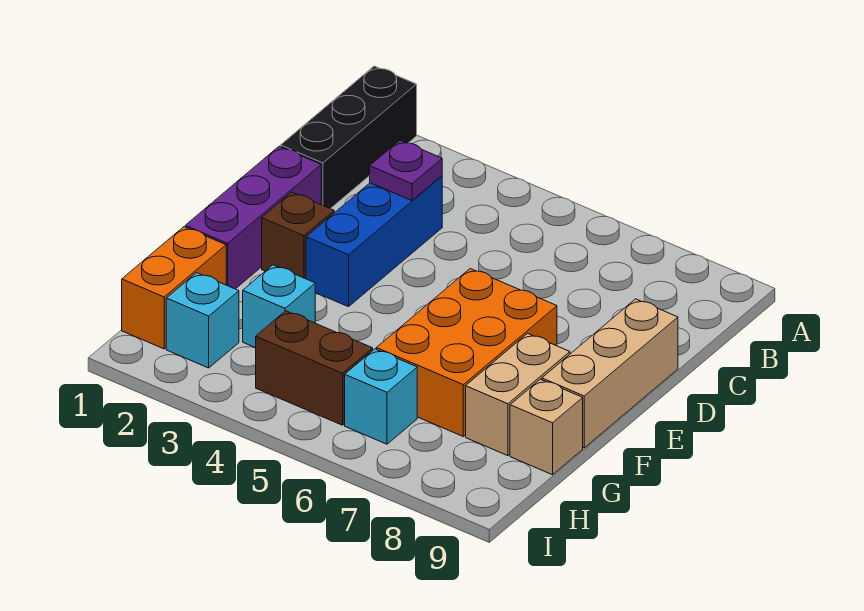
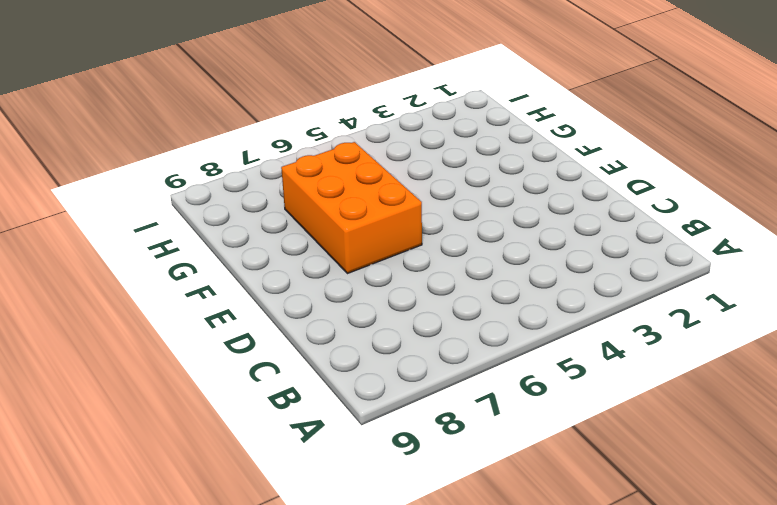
none -> black 1x3 brick [280,66,417,209]
none -> blue 1x3 brick [306,176,442,307]
none -> purple 1x3 brick [185,147,321,289]

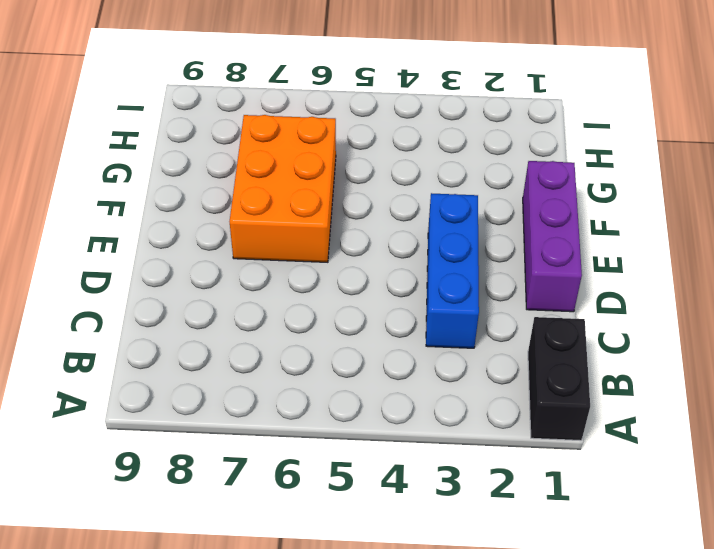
black 1x2 brick [528,317,590,441] -> black 1x3 brick [280,66,417,209]
none -> tan 1x3 brick [542,299,678,448]
none -> brown 1x1 brick [262,192,334,279]
none -> tan 1x2 brick [466,334,570,456]

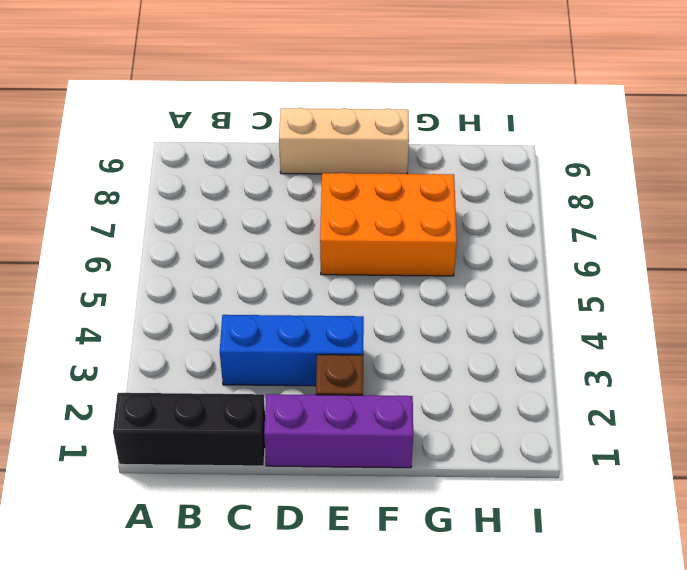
none -> tan 1x2 brick [466,334,570,456]
none -> orange 1x2 brick [122,227,226,349]
none -> cyan 1x1 brick [243,265,315,348]

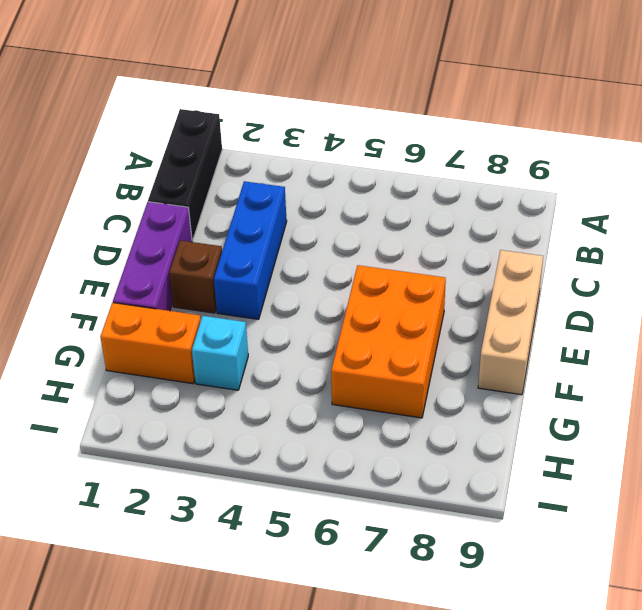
orange 1x2 brick [100,303,201,384] -> orange 1x2 brick turned to [122,227,226,349]
none -> tan 1x2 brick [466,334,570,456]
none -> tan 1x1 brick [510,379,583,475]
none -> cyan 1x1 brick [166,273,239,368]

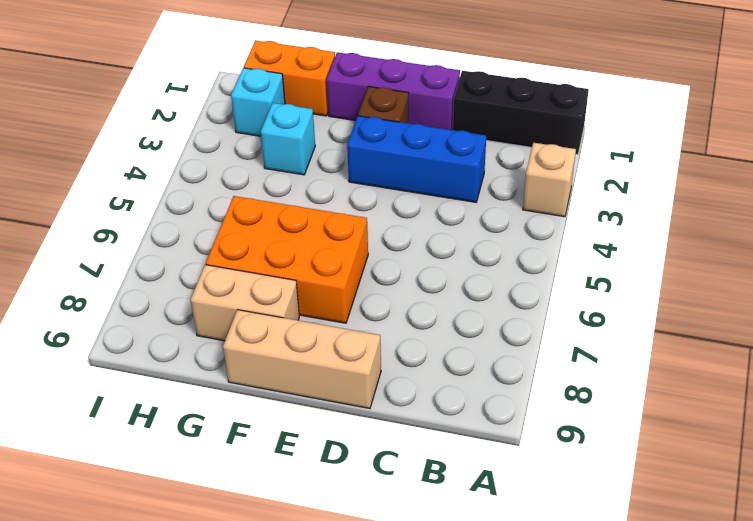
tan 1x1 brick [523,143,576,217] -> tan 1x1 brick moved to [510,379,583,475]
none -> brown 1x2 brick [256,311,373,425]
none -> cyan 1x1 brick [345,349,417,444]
none -> purple 1x1 plate [370,140,442,201]

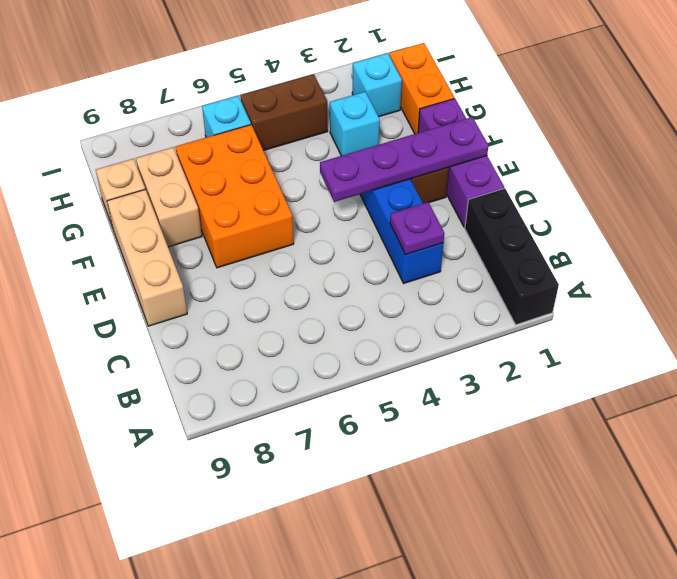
purple 1x4 plate [320,117,489,202] -> none

